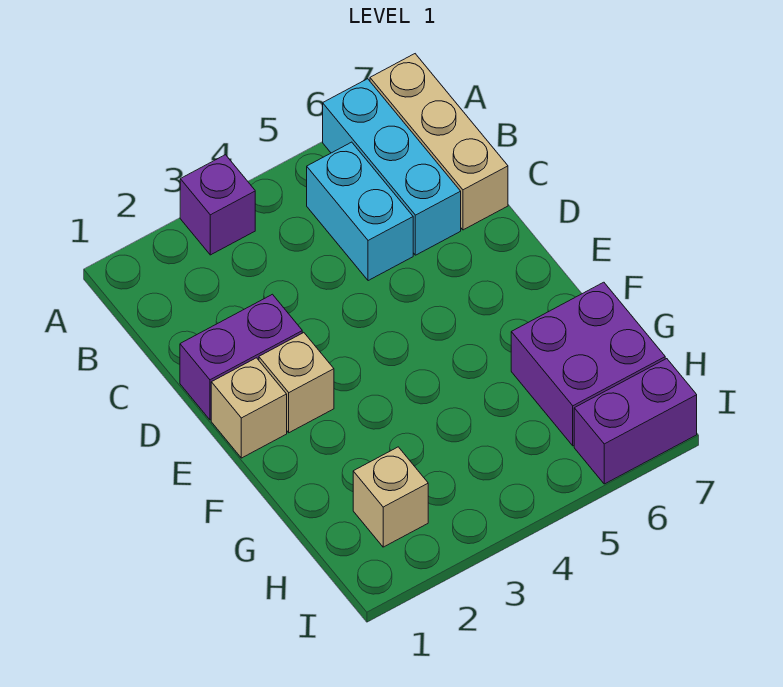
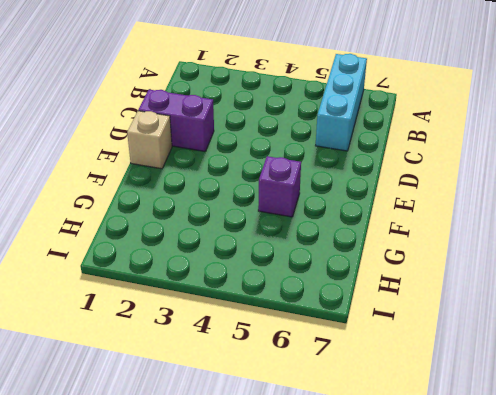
purple 1x1 brick [258,156,301,217] -> purple 1x1 brick moved to [180,155,255,255]
none -> tan 1x3 brick [370,54,508,230]
none -> cyan 1x2 brick [307,142,413,281]

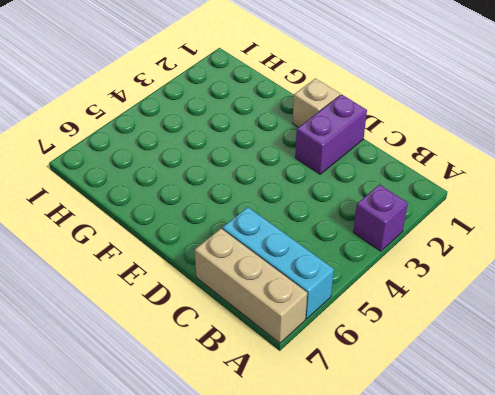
none -> cyan 1x2 brick [307,142,413,281]
none -> tan 1x1 brick [259,333,334,433]

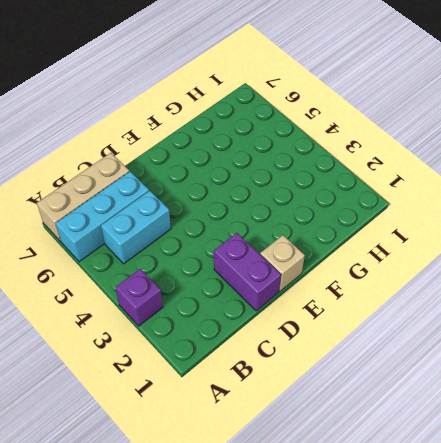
none -> tan 1x1 brick [259,333,334,433]
none -> purple 2x2 brick [511,282,665,446]

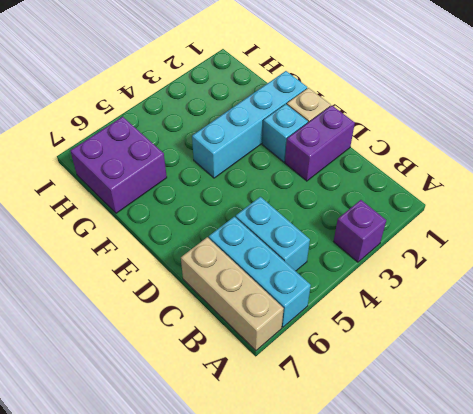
cyan 1x1 brick [262,104,308,162] -> tan 1x1 brick [259,333,334,433]
cyan 1x4 brick [192,71,307,178] -> none
none -> tan 1x1 brick [353,447,428,547]
none -> purple 1x2 brick [574,359,697,484]

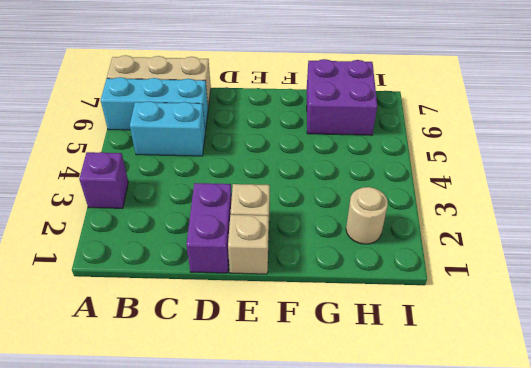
tan 1x1 round brick [346,187,388,244] -> tan 1x1 brick [353,447,428,547]
none -> purple 1x2 brick [574,359,697,484]

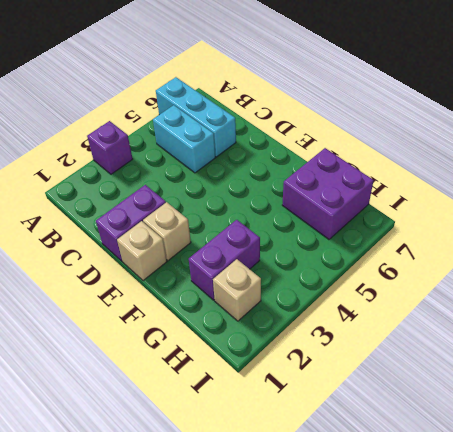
purple 1x2 brick [189,220,260,300] -> purple 1x2 brick moved to [574,359,697,484]
none -> tan 1x3 brick [370,54,508,230]

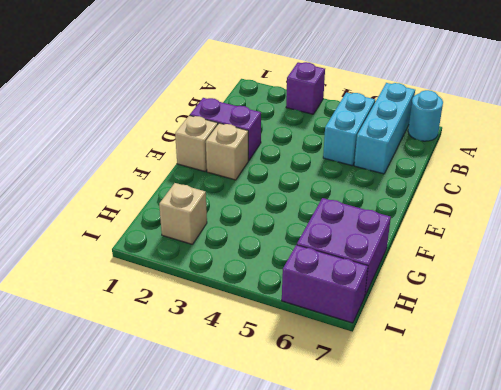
cyan 1x1 round brick [408,90,443,141] -> tan 1x3 brick [370,54,508,230]

